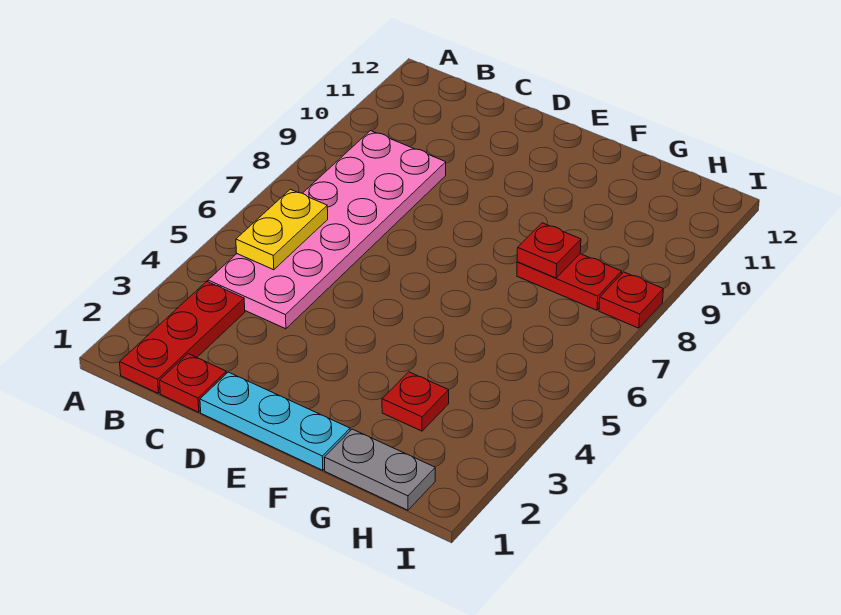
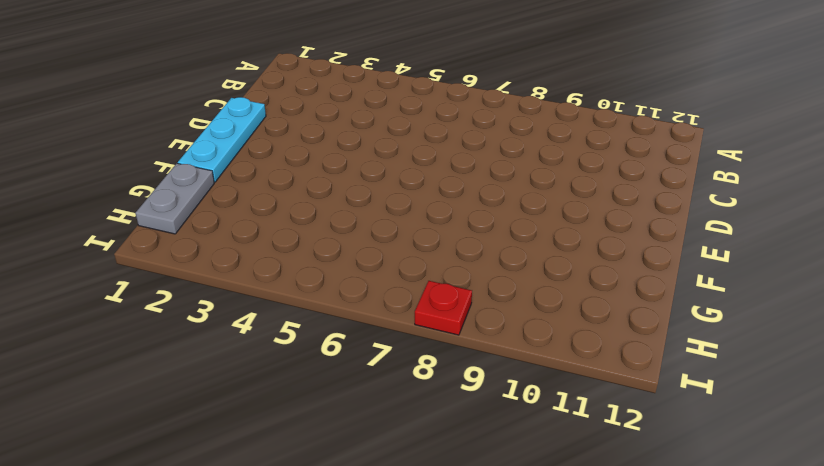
none -> red 1x3 plate [120,281,245,393]
none -> pink 2x6 plate [208,131,446,329]

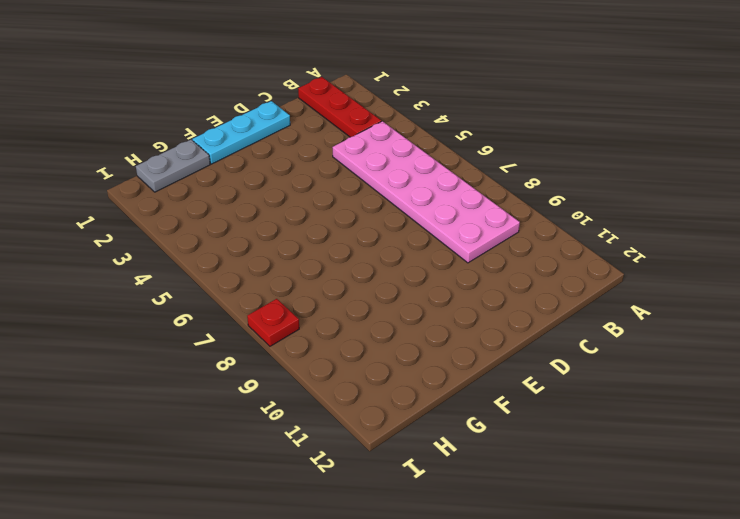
none -> red 1x1 plate [160,354,226,412]
none -> red 1x1 plate [382,372,449,431]

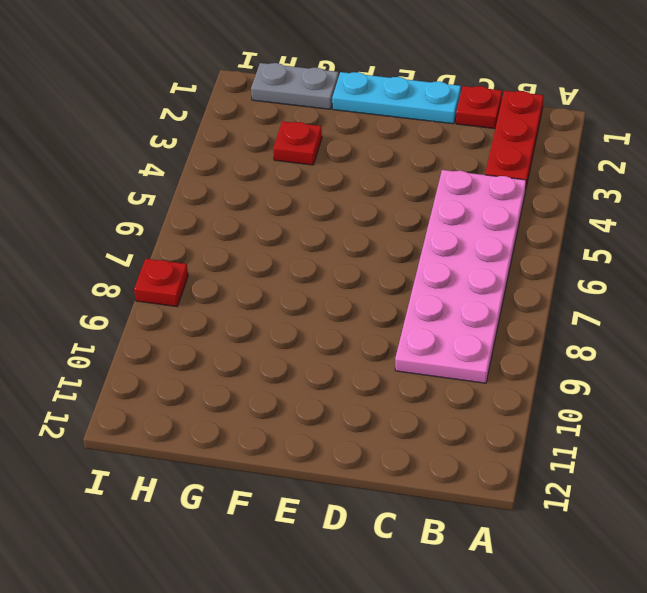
none -> red 1x2 plate [517,254,622,310]
none -> yellow 1x2 plate [236,189,328,270]

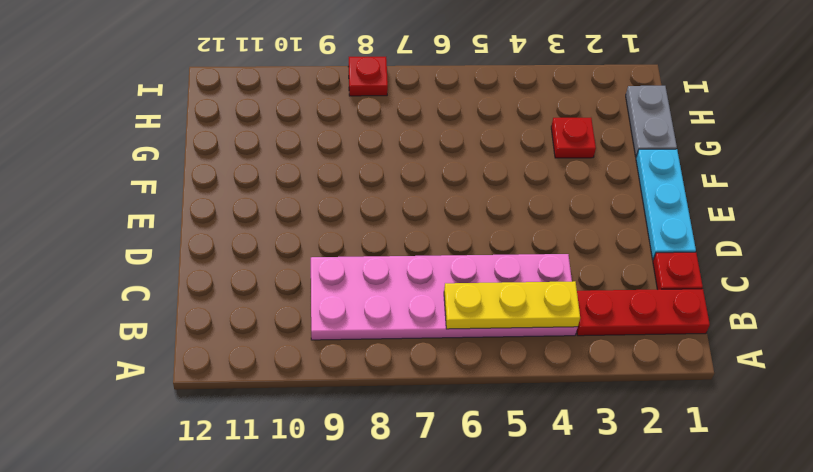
yellow 1x3 plate [444,281,580,329] -> yellow 1x2 plate [236,189,328,270]
none -> red 1x2 plate [517,254,622,310]
none -> red 1x1 plate [517,223,581,278]

